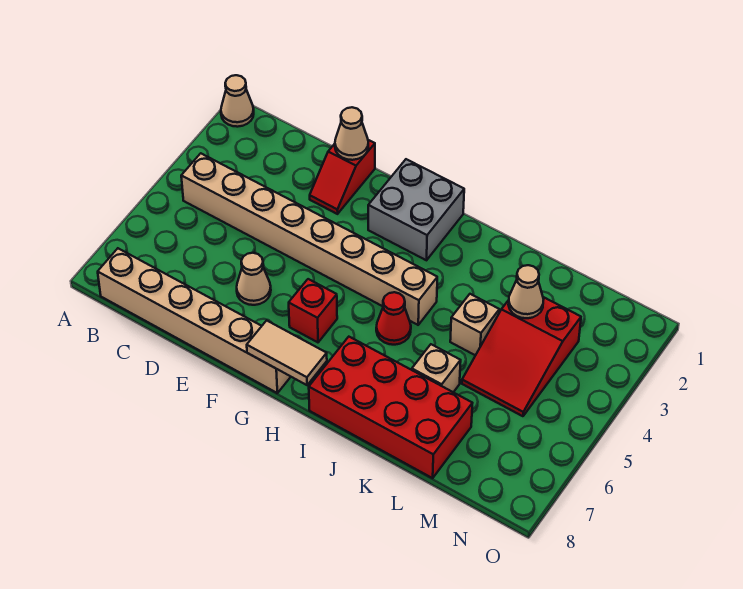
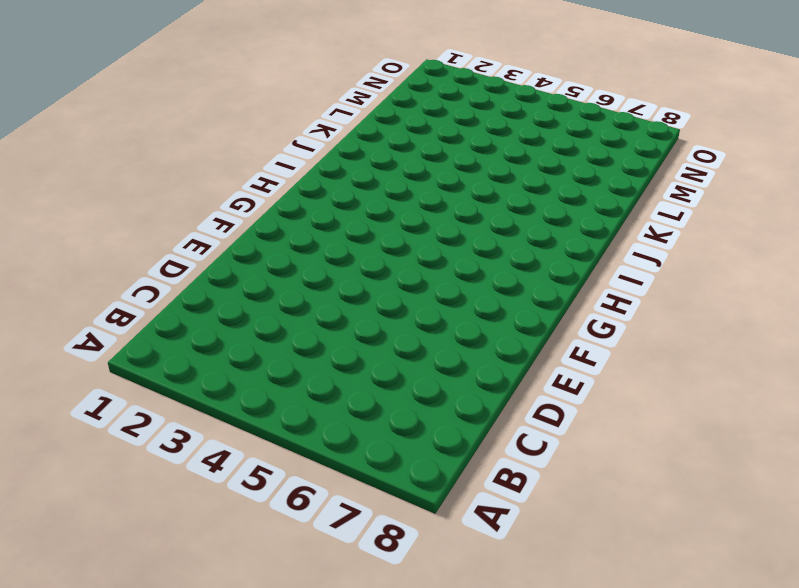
none -> tan 1x1 cone [221,75,254,127]
none -> tan 1x8 brick [181,153,437,325]
none -> tan 1x6 brick [98,248,291,393]

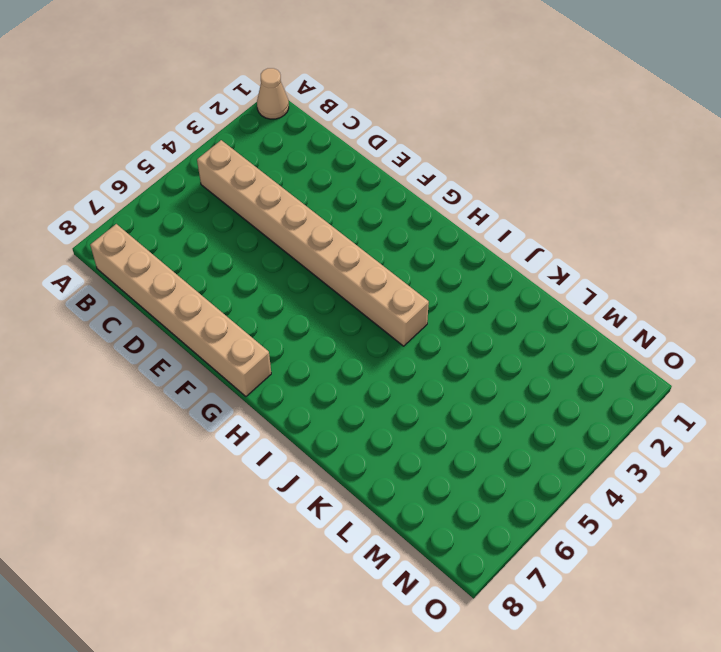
none -> red 1x2 slope [310,140,375,214]
none -> tan 1x1 cone [237,253,271,305]
none -> grey 2x2 brick [368,159,464,260]

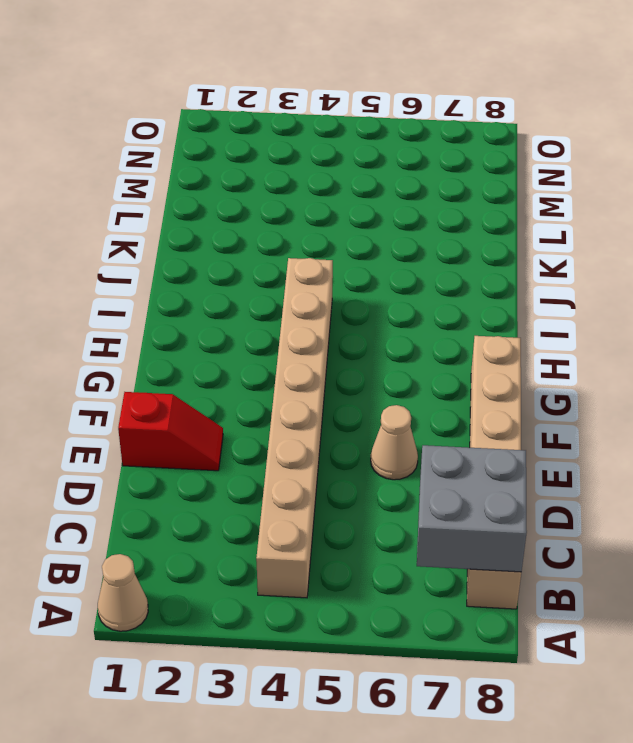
grey 2x2 brick [417,445,527,572] -> grey 2x2 brick moved to [368,159,464,260]
none -> red 1x1 brick [289,279,337,342]
none -> red 1x1 cone [376,292,411,345]
none -> red 2x4 brick [309,337,472,478]

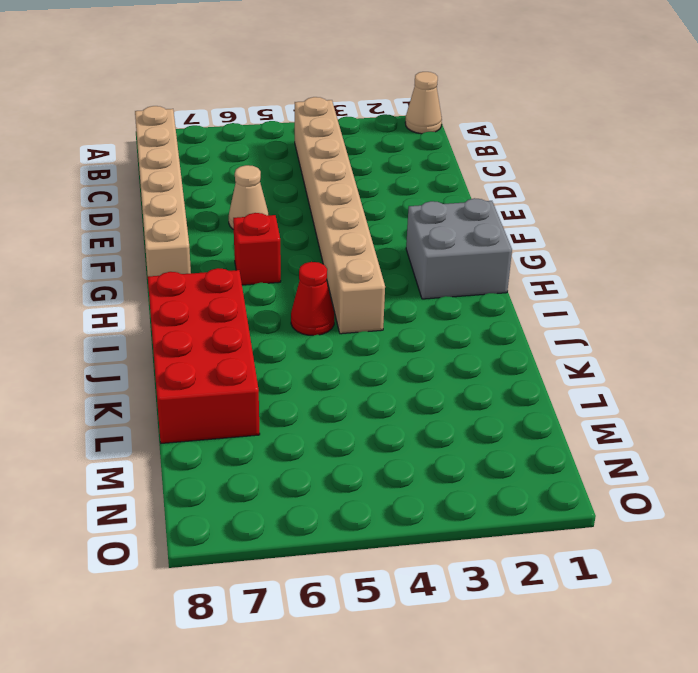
none -> red 1x2 slope [310,140,375,214]
none -> tan 1x1 brick [450,294,499,355]
none -> tan 1x1 brick [412,344,461,392]

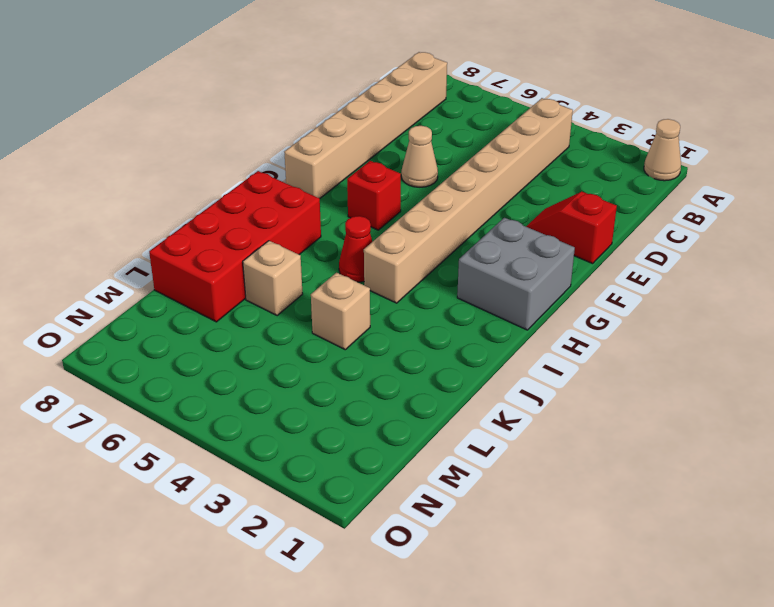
none -> red 2x3 slope [462,297,581,416]
none -> tan 1x1 cone [335,107,368,160]
none -> tan 1x2 tile [247,320,327,385]

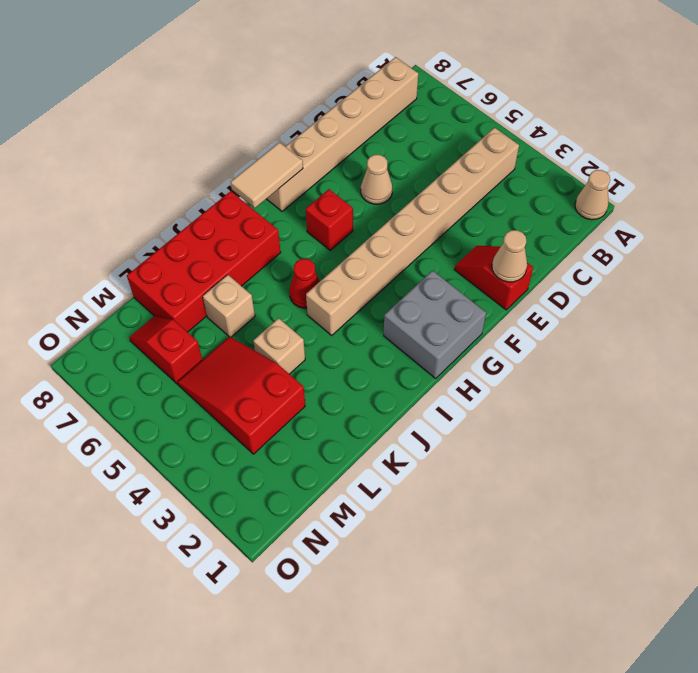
red 1x2 slope [129,316,202,384] -> none
none -> tan 1x1 cone [508,265,544,318]

